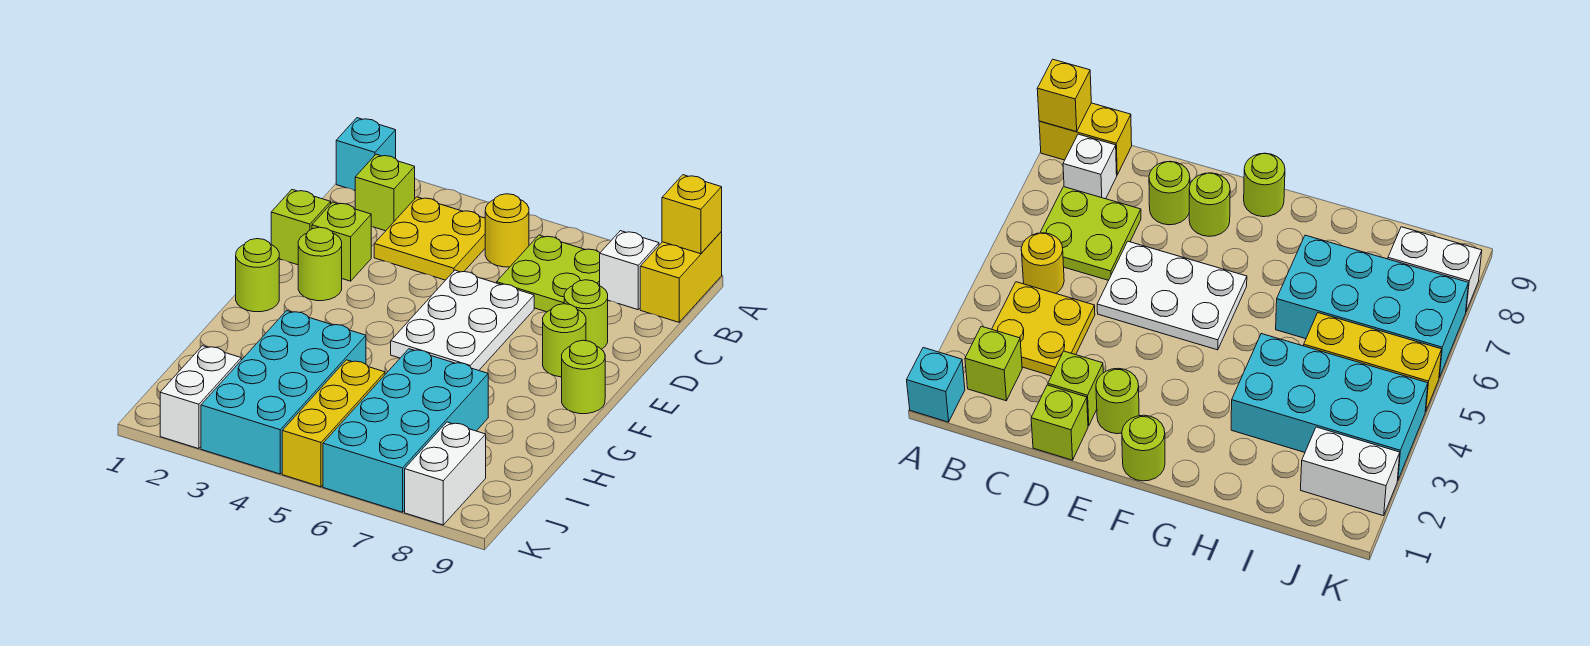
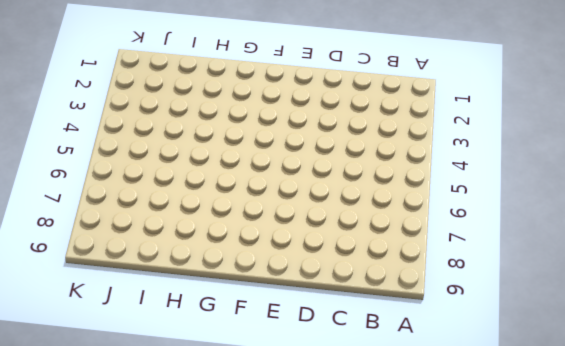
none -> cyan 1x1 brick [336,118,396,191]
none -> yellow 1x2 brick [640,232,722,322]
none -> lime 1x1 brick [355,154,415,231]

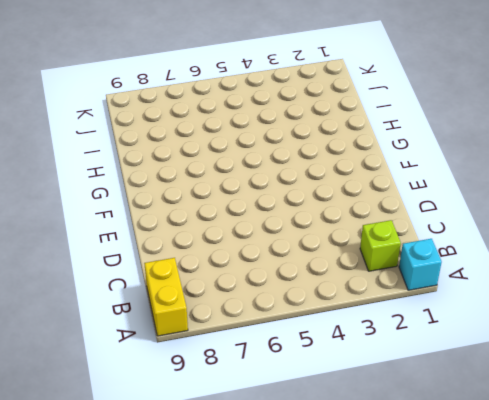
none -> yellow 2x2 plate [374,197,485,280]
none -> yellow 1x1 round brick [485,194,529,267]
none -> lime 2x2 plate [497,235,600,312]

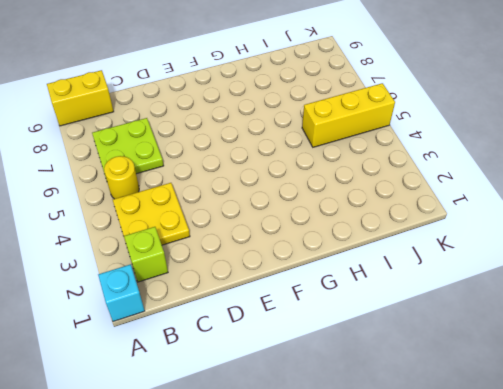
none -> white 1x1 brick [600,231,659,310]
none -> lime 1x1 brick [271,190,331,265]
none -> lime 1x1 brick [312,202,371,281]

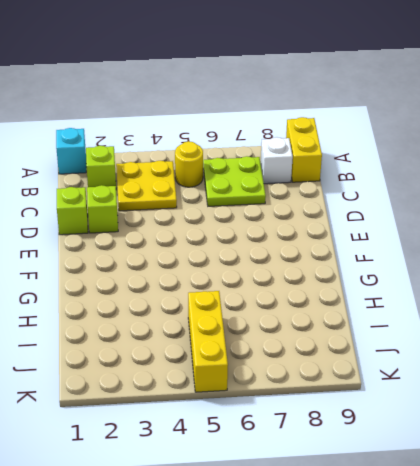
none -> white 2x3 plate [391,270,534,370]
none -> lime 1x1 round brick [564,280,608,349]
none -> lime 1x1 round brick [298,227,342,301]

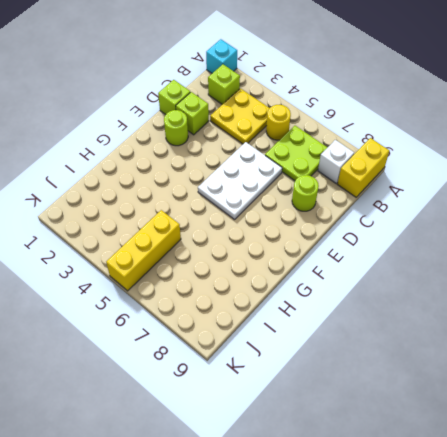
none -> lime 1x1 round brick [543,304,586,377]
none -> lime 1x1 round brick [236,239,279,312]
none -> lime 1x1 round brick [562,340,605,414]

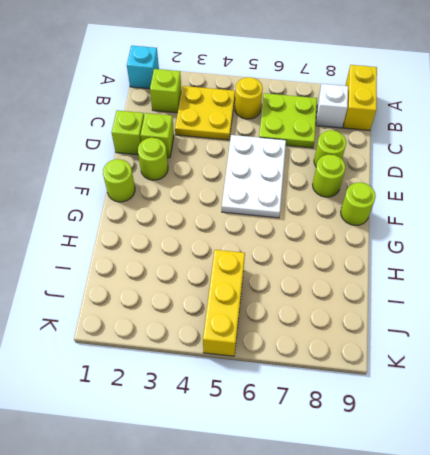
none -> cyan 2x4 brick [201,311,366,474]
none -> cyan 2x4 brick [323,349,488,512]
none -> white 1x2 brick [160,346,241,449]

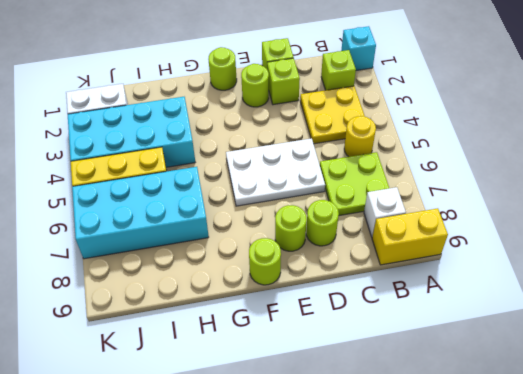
none -> white 1x2 brick [405,422,486,525]
none -> yellow 1x1 brick [662,175,722,254]

